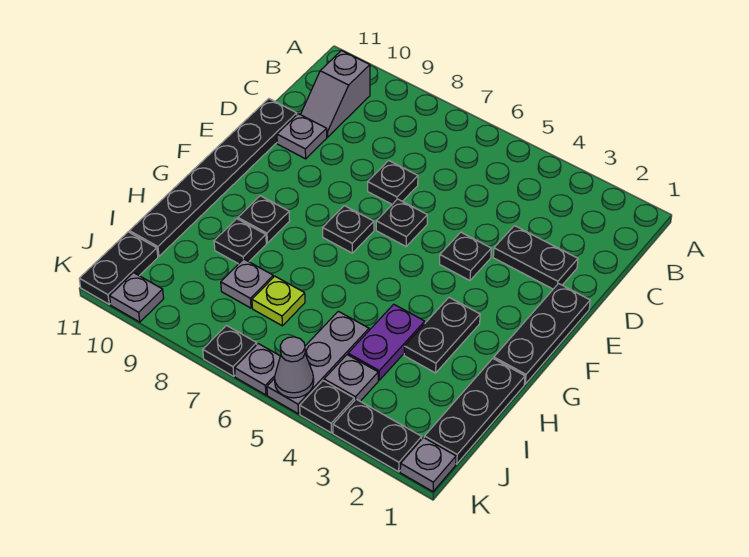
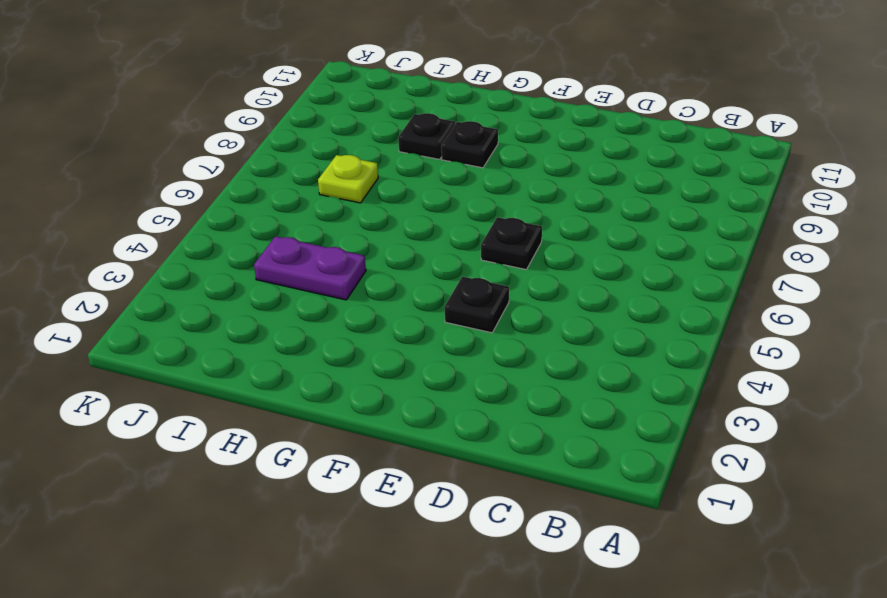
none -> grey 1x2 slope [300,51,370,137]
none -> black 1x2 plate [493,226,578,289]
none -> black 1x1 plate [368,160,418,204]

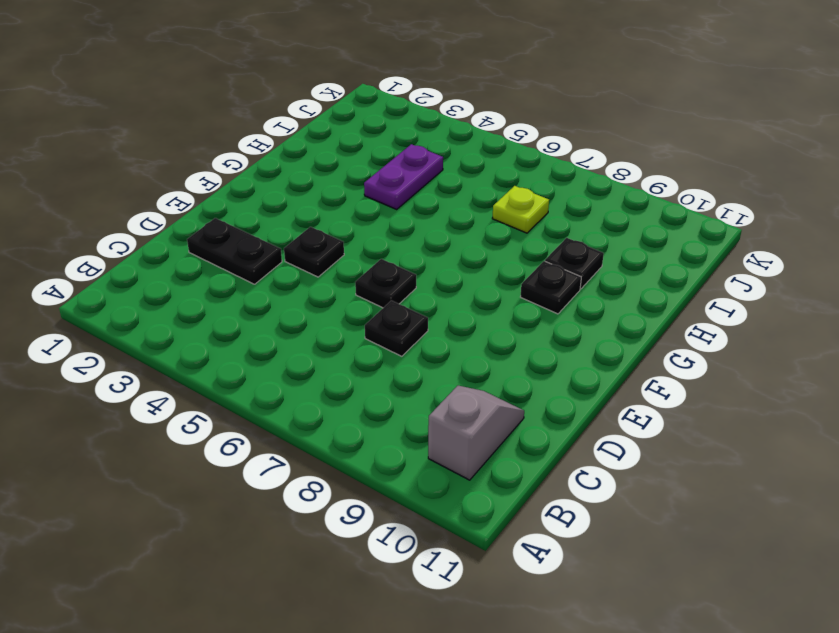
none -> grey 1x1 plate [277,114,327,159]
none -> black 1x6 plate [129,99,297,256]
none -> black 1x3 plate [494,284,590,384]

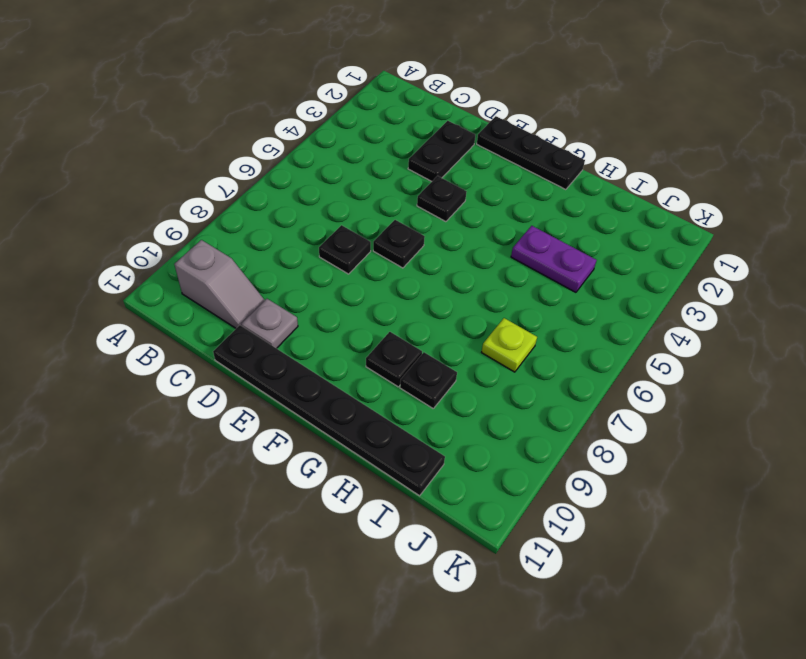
none -> black 1x1 plate [323,206,374,253]
none -> black 1x2 plate [404,298,480,373]
none -> black 1x3 plate [424,358,525,464]

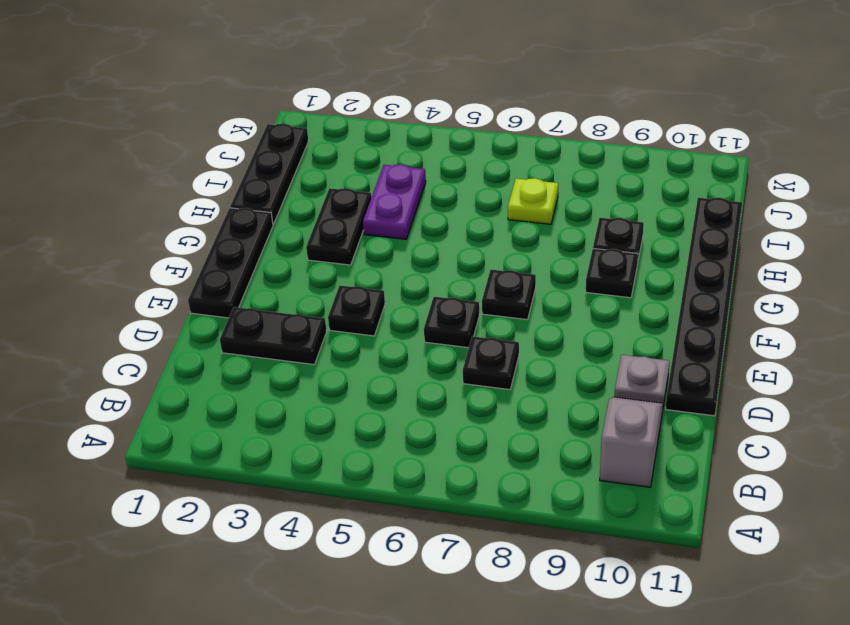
none -> grey 1x3 plate [267,311,369,414]
none -> grey 1x1 plate [221,259,273,308]
none -> grey 1x1 plate [324,355,378,401]

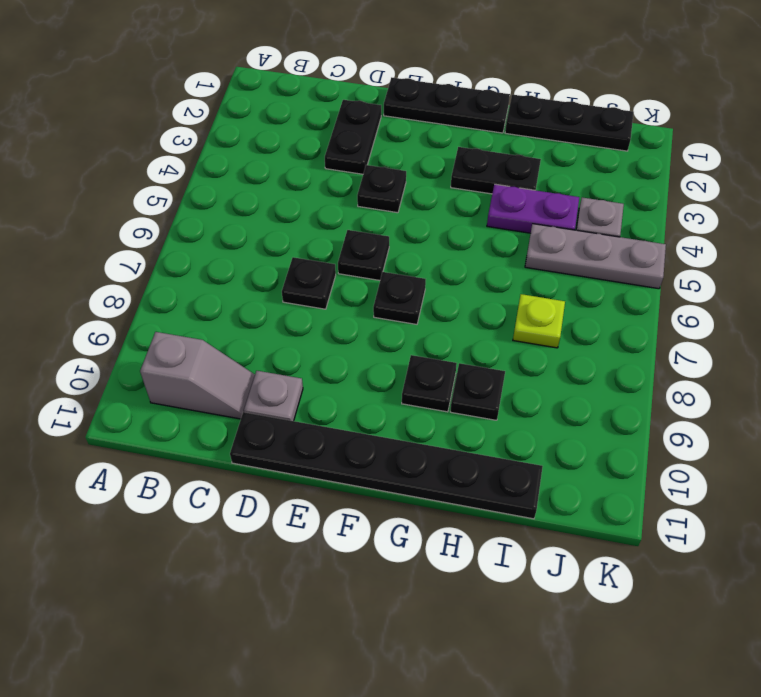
none -> grey 1x1 plate [221,259,273,308]
none -> black 1x2 plate [79,232,158,304]
none -> grey 1x1 plate [400,438,456,492]

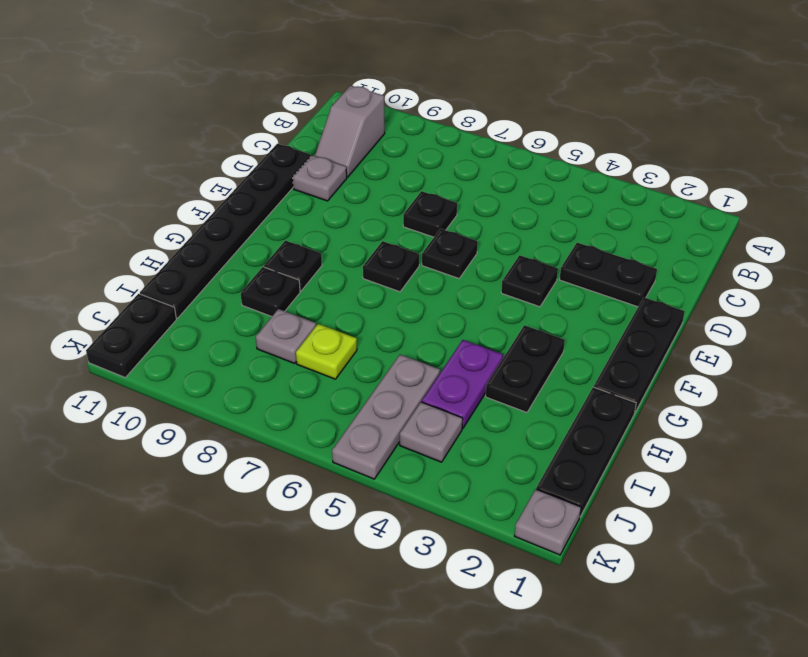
none -> black 1x2 plate [333,399,422,472]
none -> black 1x1 plate [300,381,354,433]
none -> grey 1x1 plate [235,344,280,395]

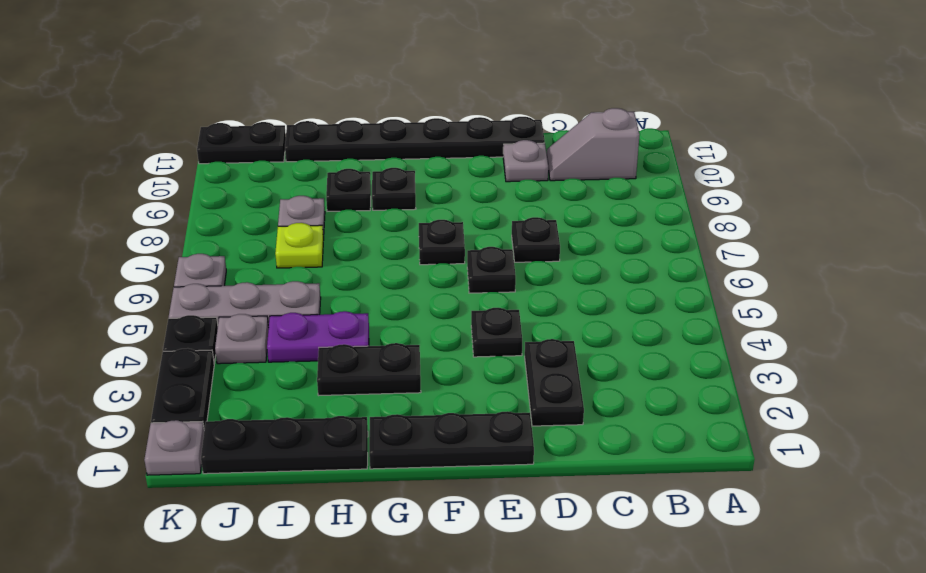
none -> black 1x1 plate [203,326,257,376]
none -> grey 1x1 plate [110,273,164,322]
none -> grey 1x1 cone [274,337,314,398]

